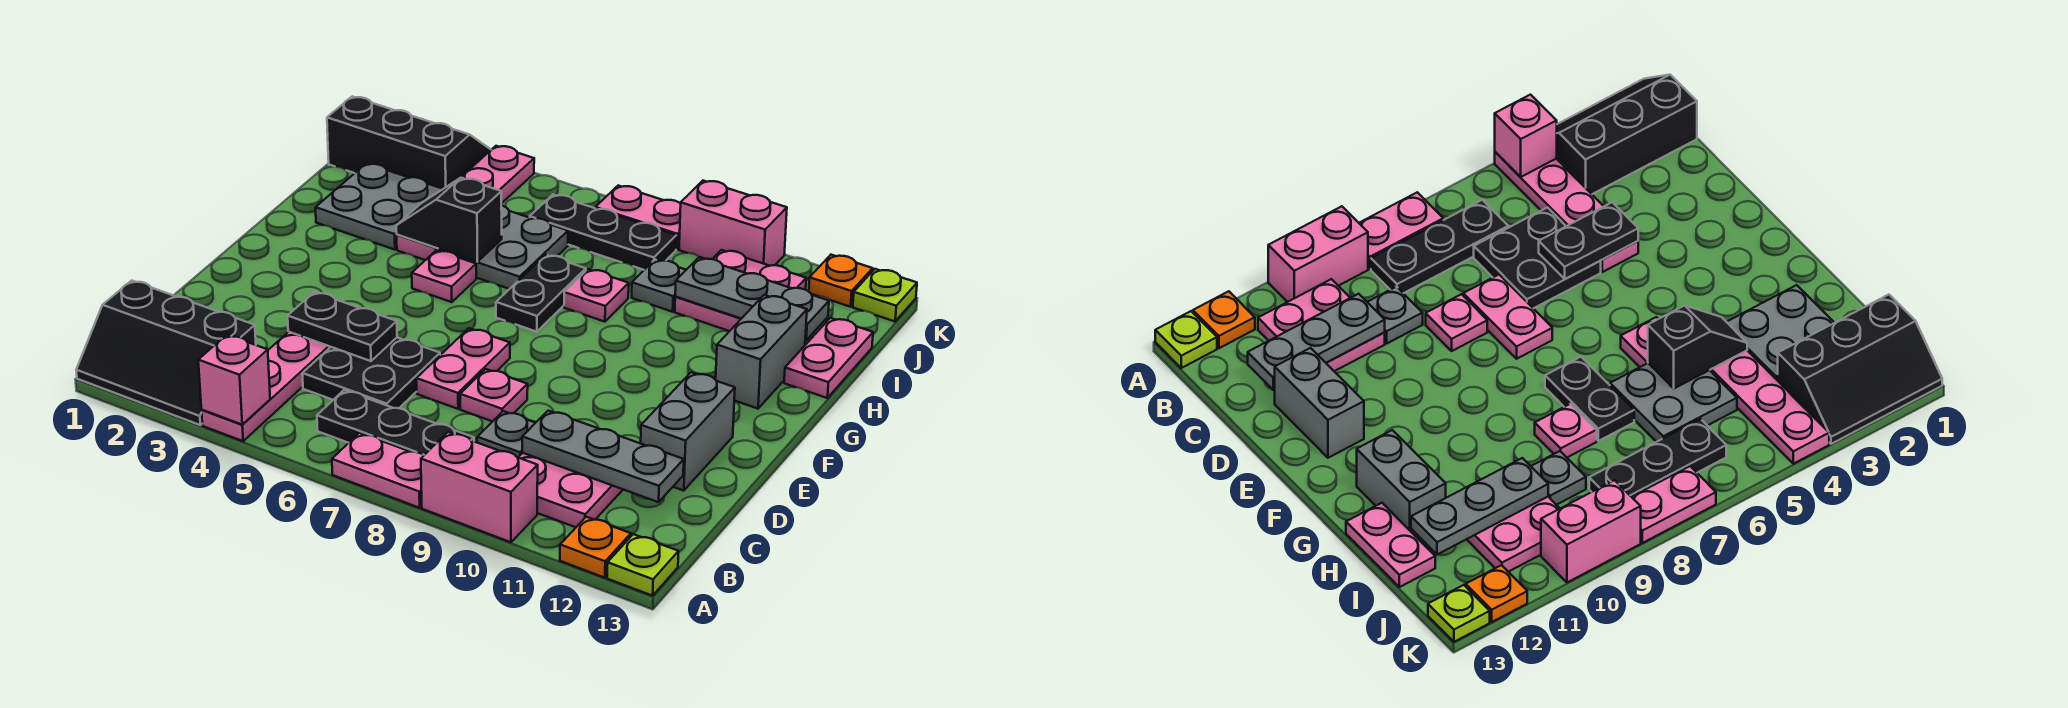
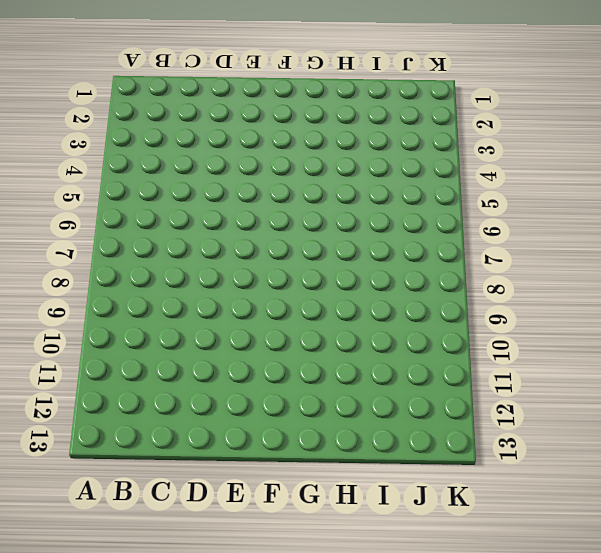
none -> black 2x3 slope [76,281,256,425]
none -> pink 1x4 plate [202,332,330,441]
none -> pink 1x2 plate [332,433,424,508]
none -> pink 1x2 brick [421,432,538,542]

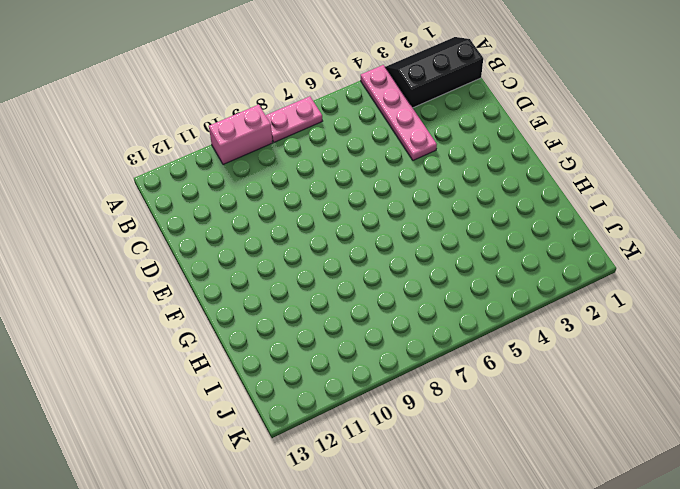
none -> orange 1x1 plate [560,517,631,578]
none -> lime 1x1 plate [607,534,679,596]
none -> black 1x3 plate [317,390,474,455]
none -> pink 2x2 plate [518,453,623,527]

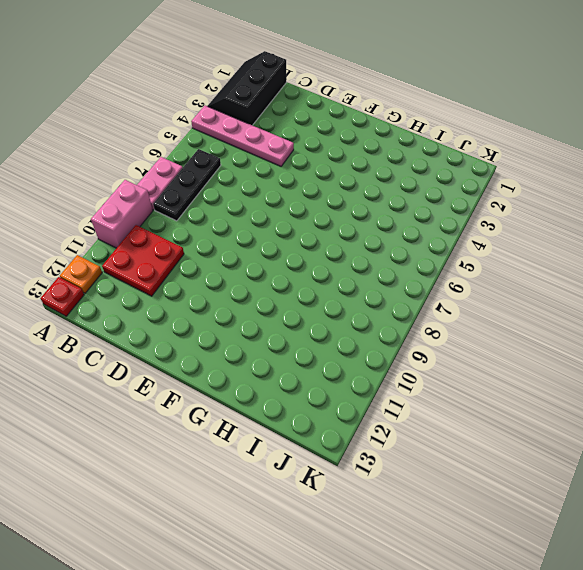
red 1x1 plate [40,277,84,316] -> lime 1x1 plate [607,534,679,596]
red 2x2 plate [102,225,184,296] -> pink 2x2 plate [518,453,623,527]
none -> black 2x2 plate [302,338,440,408]
none -> grey 1x1 plate [477,411,535,457]
none -> pink 1x2 plate [416,328,510,409]
none -> pink 1x1 plate [460,369,528,421]

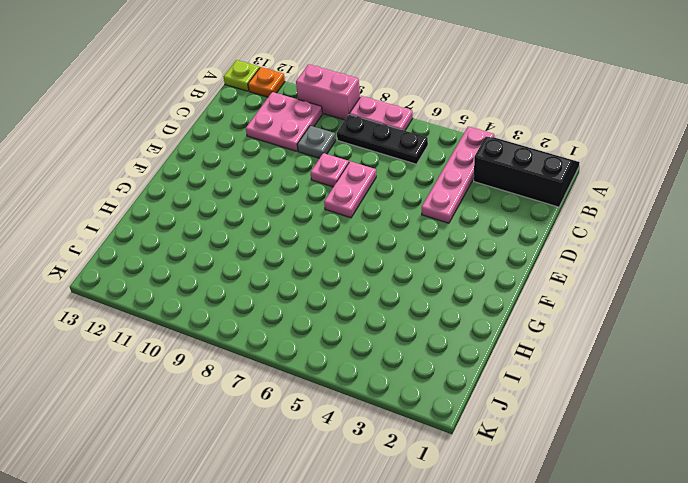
none -> black 2x2 plate [302,338,440,408]
none -> grey 1x2 brick [641,372,735,491]
none -> pink 1x1 plate [412,250,476,302]
none -> black 1x2 plate [496,255,586,332]

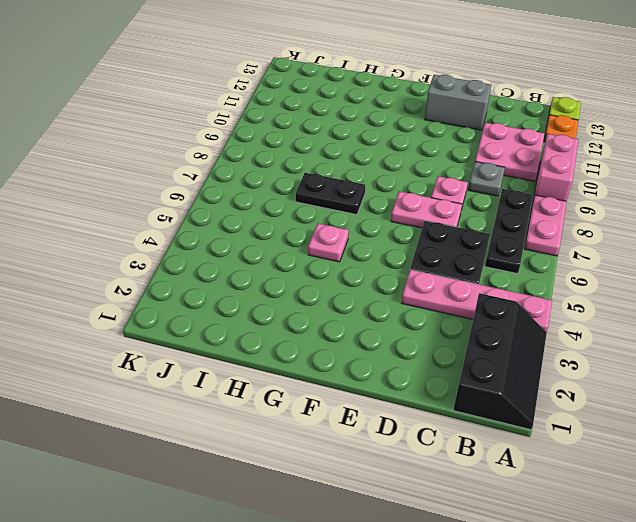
none -> grey 1x2 brick [716,295,807,409]
none -> grey 2x2 plate [316,163,442,250]
none -> pink 1x4 plate [397,146,534,260]
none -> grey 2x2 plate [438,205,568,289]

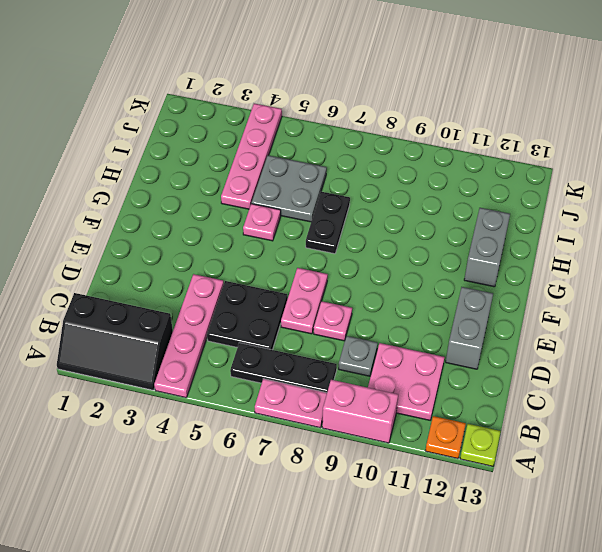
none -> grey 2x2 plate [316,163,442,250]
none -> pink 1x1 plate [564,269,629,322]
none -> pink 1x2 plate [784,318,873,398]
none -> grey 1x1 plate [632,260,686,312]

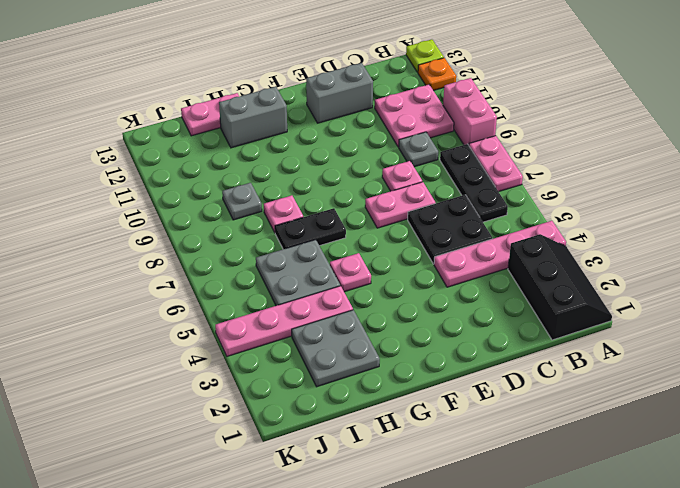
none -> pink 2x2 plate [675,250,806,331]
none -> black 2x3 slope [327,97,491,189]
none -> black 1x3 plate [530,195,676,270]
none -> pink 1x2 plate [595,186,681,249]

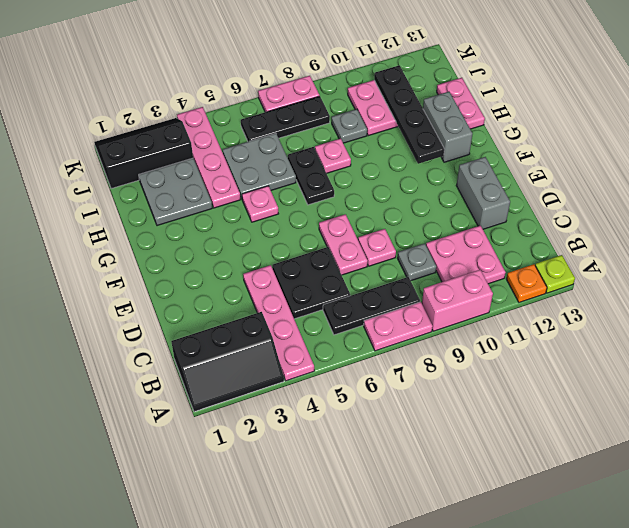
black 1x4 plate [374,65,444,164] -> grey 1x3 plate [675,258,829,340]
none -> pink 1x2 brick [679,181,787,266]
none -> orange 1x1 plate [809,255,873,307]
none -> lime 1x1 plate [853,269,917,321]
none -> pink 1x1 brick [198,335,270,424]

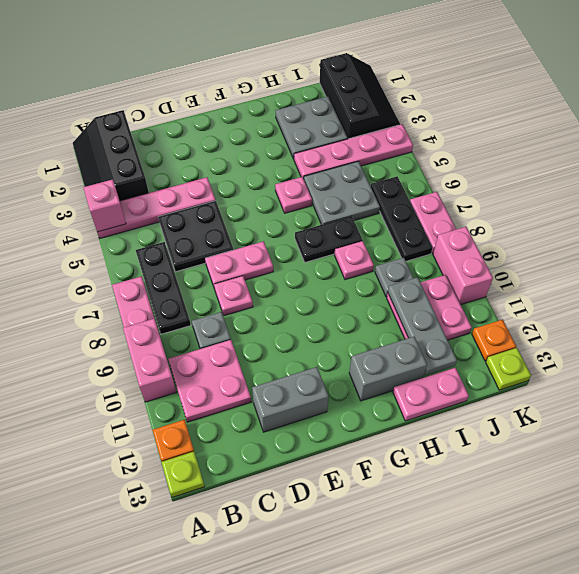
none -> grey 1x3 plate [522,411,684,502]
none -> black 1x2 plate [288,292,397,361]
none -> black 1x2 slope [396,178,502,262]

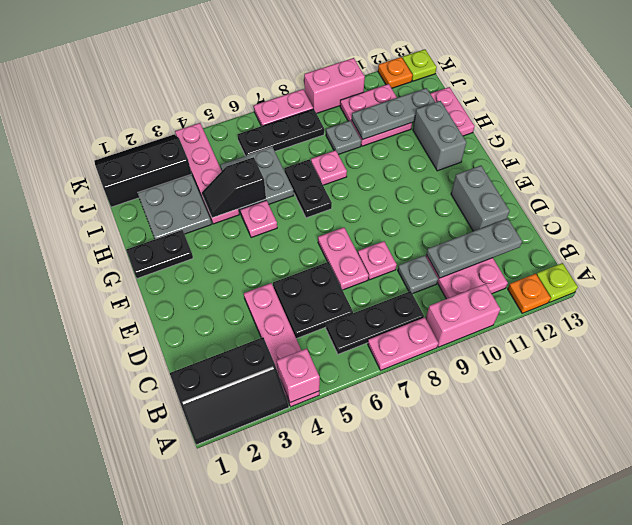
black 1x2 plate [126,230,193,278] -> black 1x2 plate moved to [288,292,397,361]

